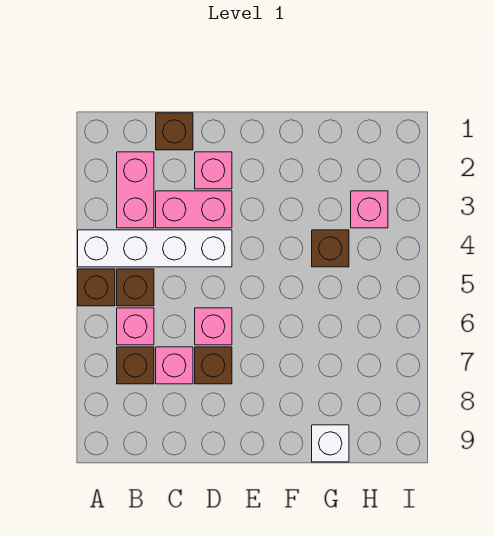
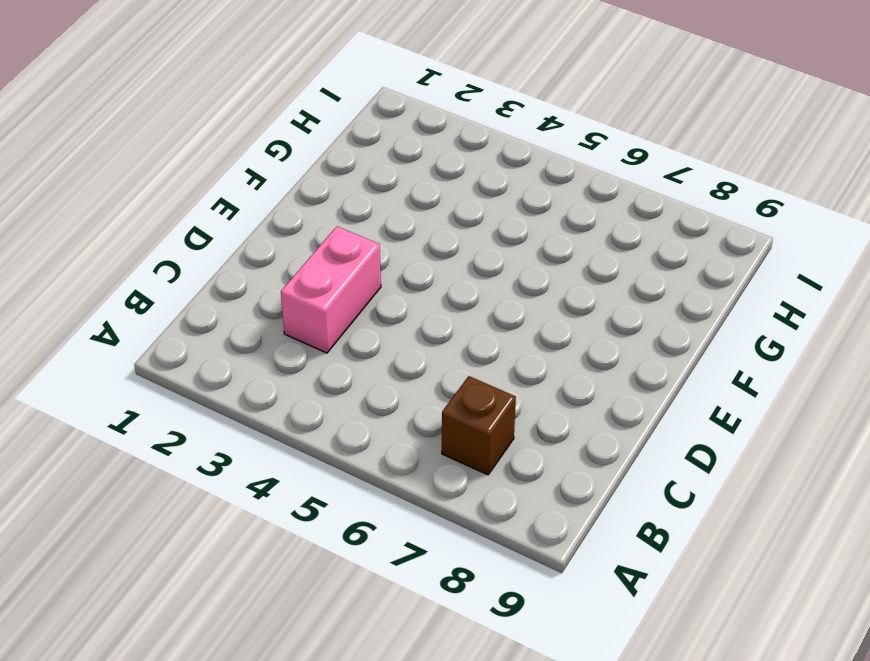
none -> white 1x4 brick [78,230,232,267]
none -> brown 1x1 brick [78,269,115,306]
none -> pink 1x2 brick [117,152,154,228]

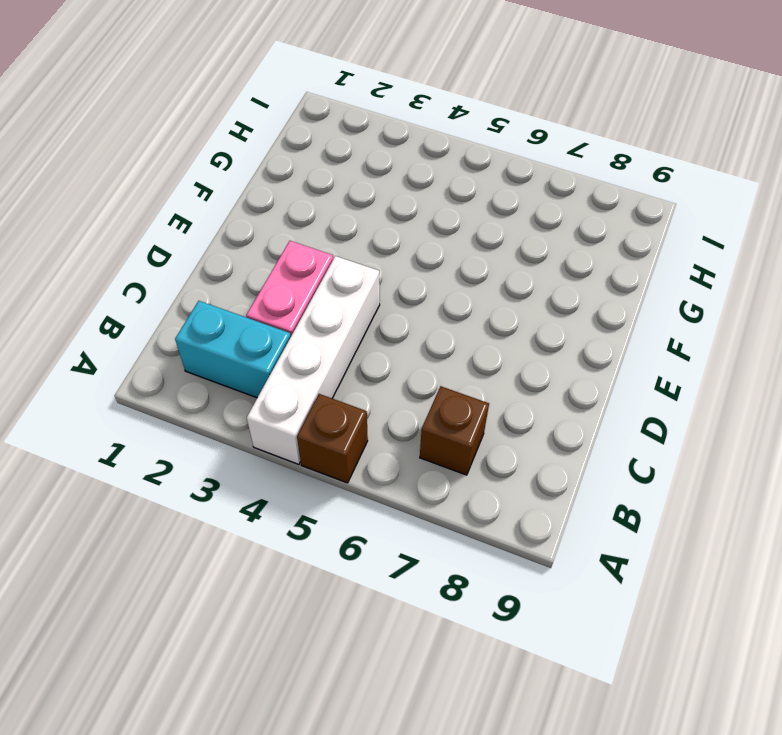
cyan 1x2 brick [175,301,291,398] -> pink 1x2 brick [117,152,154,228]
none -> brown 1x1 brick [117,269,154,306]
none -> pink 1x1 brick [117,308,154,345]
none -> brown 1x1 brick [156,113,193,150]

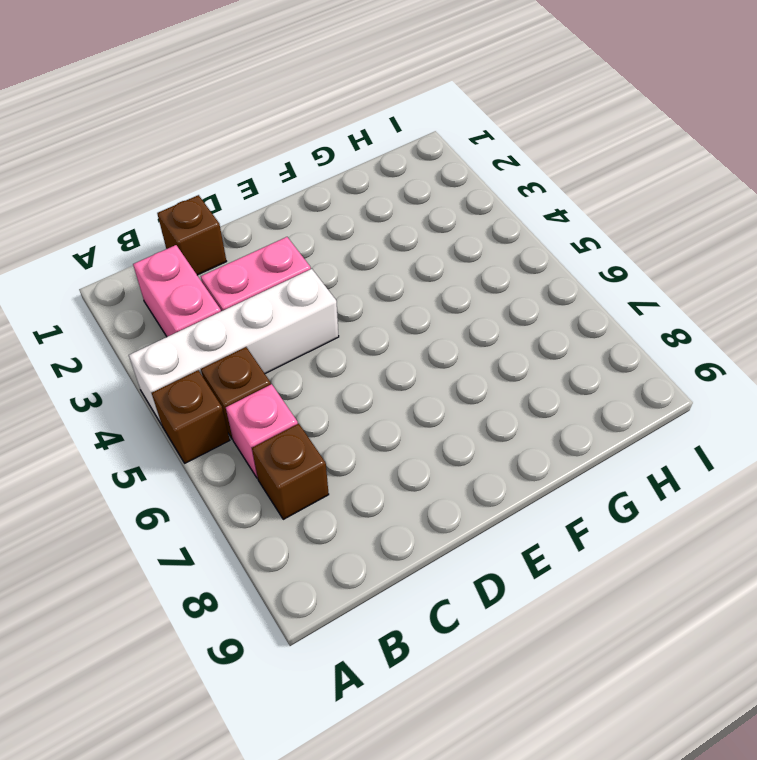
none -> pink 1x1 brick [156,347,193,384]
none -> pink 1x1 brick [195,152,232,189]
none -> pink 1x1 brick [195,308,232,345]

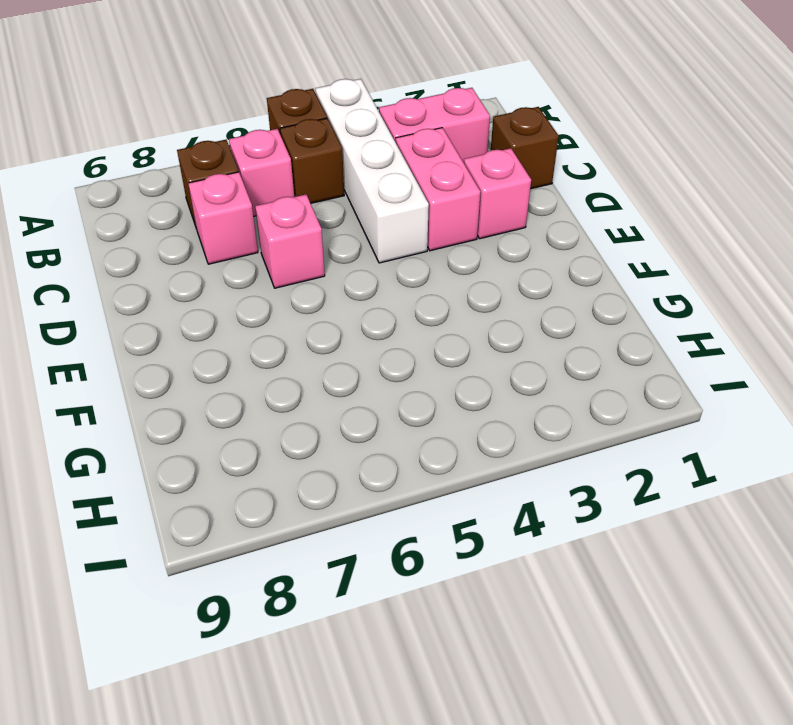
none -> brown 1x1 brick [195,347,232,384]
none -> brown 1x1 brick [312,230,349,267]
none -> white 1x1 brick [312,425,349,462]

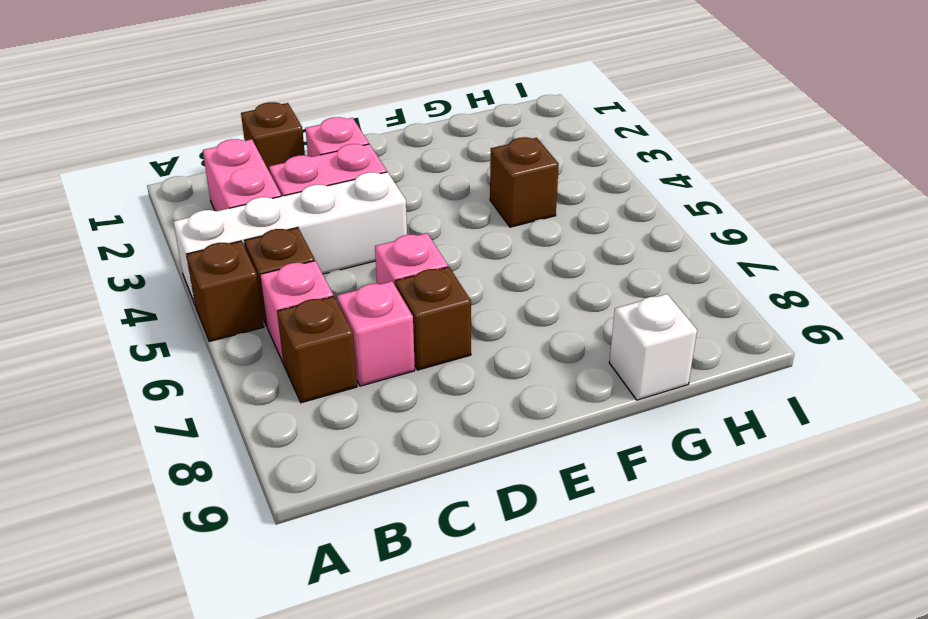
none -> pink 1x1 brick [351,191,388,228]

